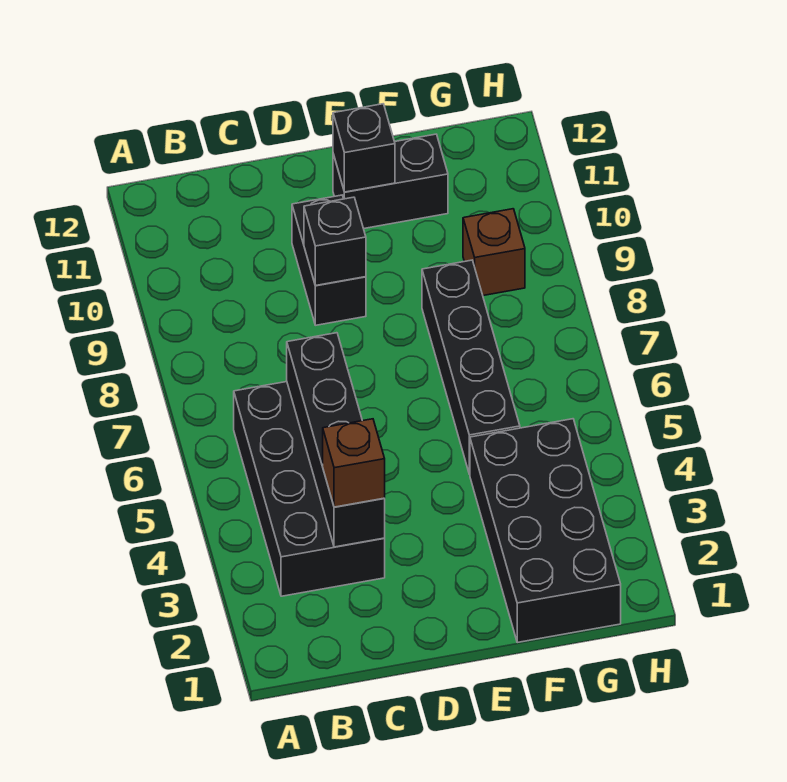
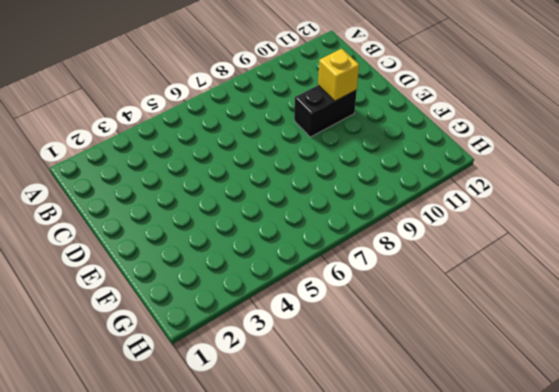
yellow 1x1 brick [318,49,359,101] -> none
none -> black 2x4 brick [234,382,385,596]
none -> black 1x2 brick [333,134,448,229]

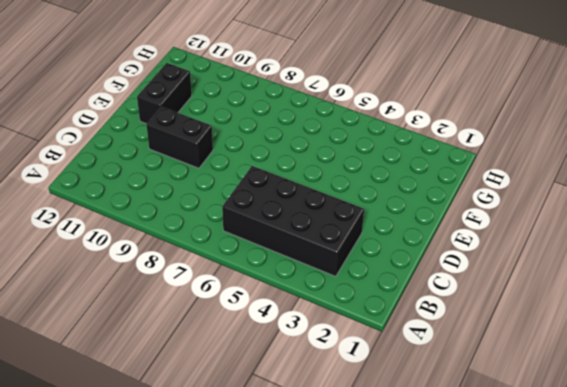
none -> black 2x4 brick [470,419,621,642]
none -> black 1x4 brick [422,260,520,474]

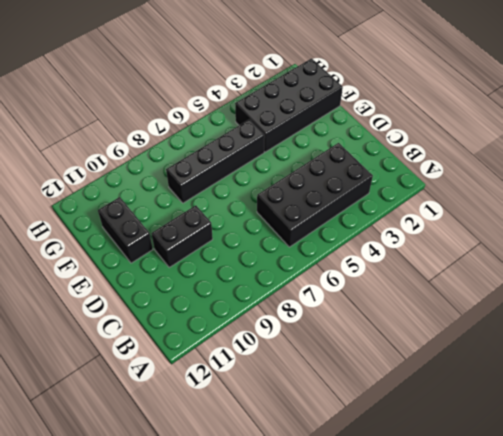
none -> brown 1x1 brick [463,209,525,296]
none -> black 1x4 brick [287,333,385,547]

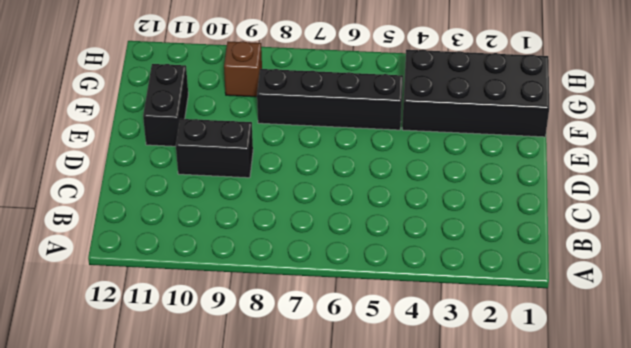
none -> black 2x4 brick [234,382,385,596]
none -> black 1x4 brick [287,333,385,547]

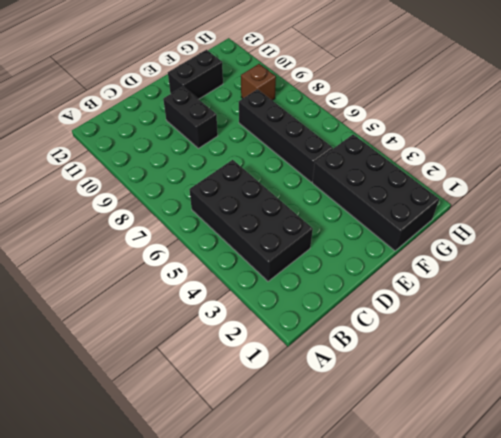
none -> black 1x4 brick [287,333,385,547]
none -> black 1x1 brick [304,197,366,286]

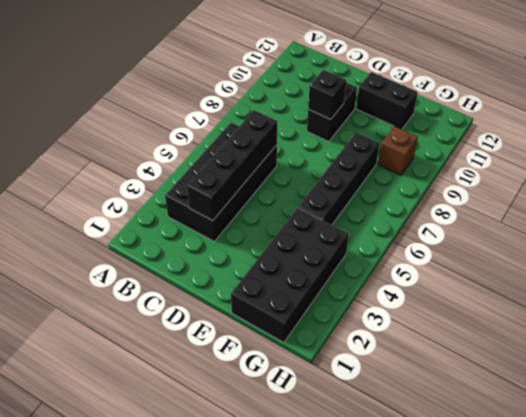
none -> black 1x1 brick [333,104,395,192]
none -> brown 1x1 brick [323,419,385,507]

